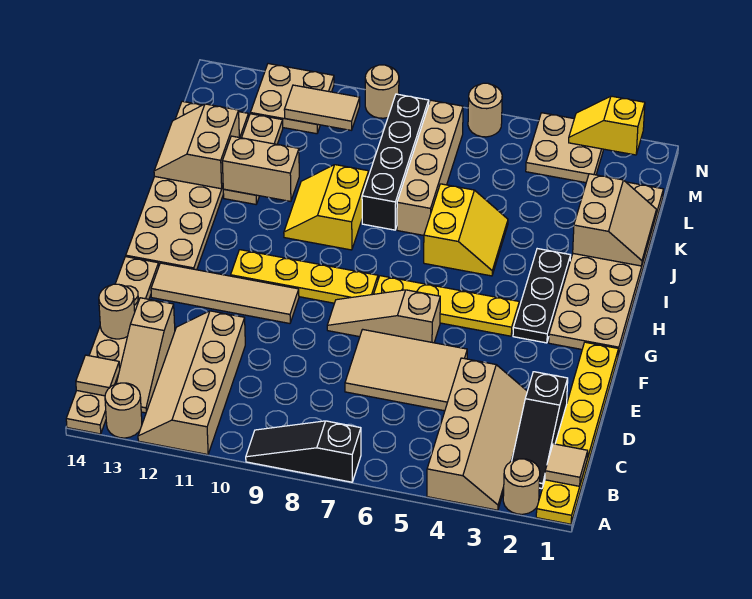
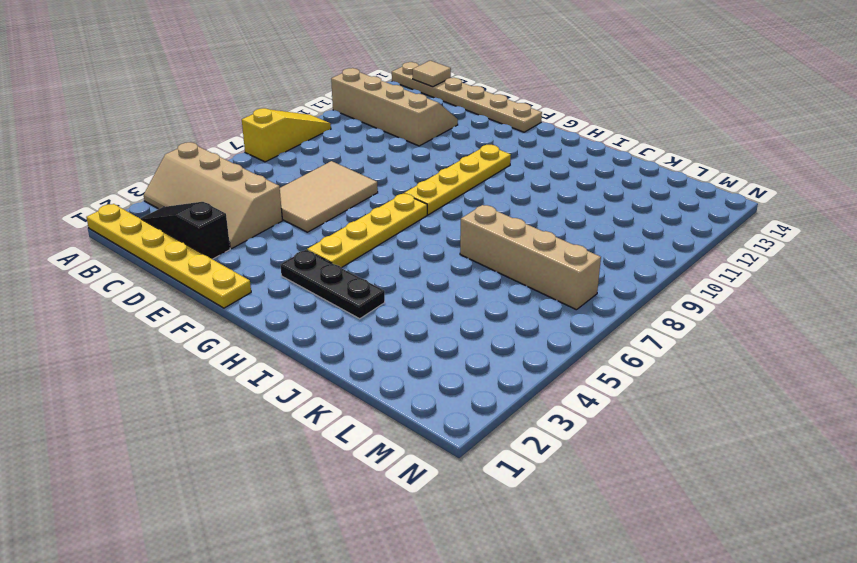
yellow 1x3 slope [242,108,331,162] -> black 1x3 slope [246,421,361,482]
none -> tan 1x1 round brick [503,459,540,514]
none -> tan 1x1 round brick [105,383,142,438]
none -> tan 1x3 slope [117,298,175,413]
none -> tan 1x3 slope [327,290,440,343]

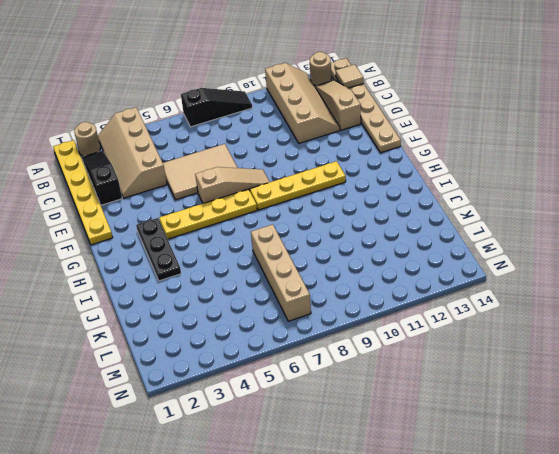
none -> tan 1x4 tile [151,263,299,323]
none -> tan 2x6 plate [549,182,663,355]
none -> tan 2x6 plate [126,101,249,270]
none -> yellow 2x2 slope [424,184,508,276]

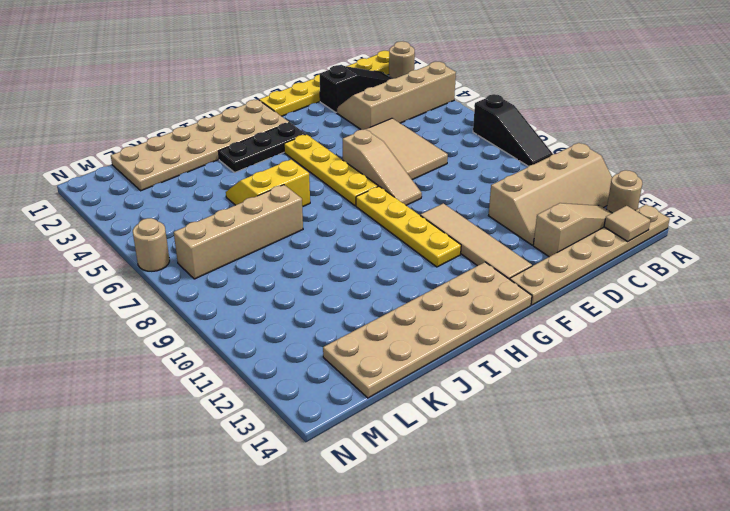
none -> yellow 2x2 slope [284,165,369,250]
none -> black 1x4 brick [362,94,429,230]
none -> tan 1x3 plate [223,114,283,204]
none -> tan 2x2 plate [526,113,604,183]

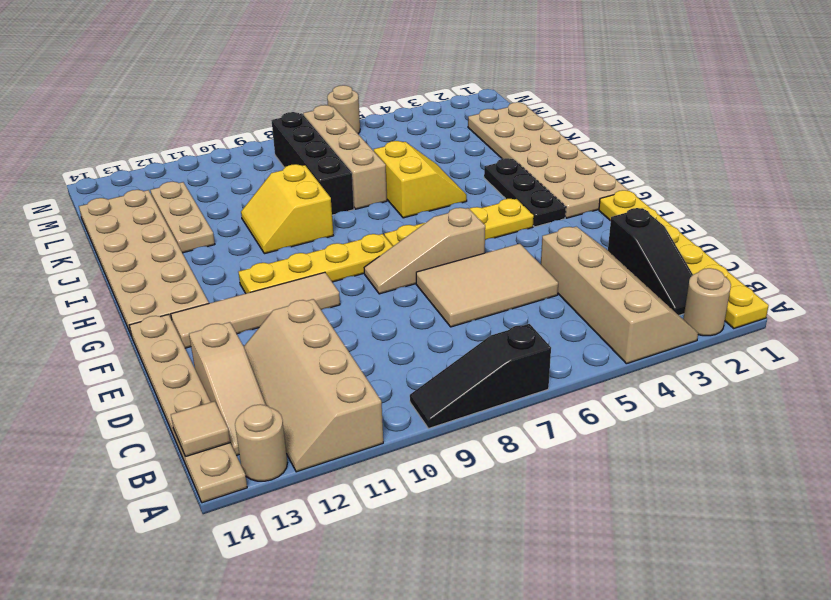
none -> tan 2x2 plate [526,113,604,183]
none -> tan 2x2 plate [250,64,334,134]
none -> tan 1x1 round brick [365,65,399,118]
none -> tan 1x1 tile [545,444,588,486]

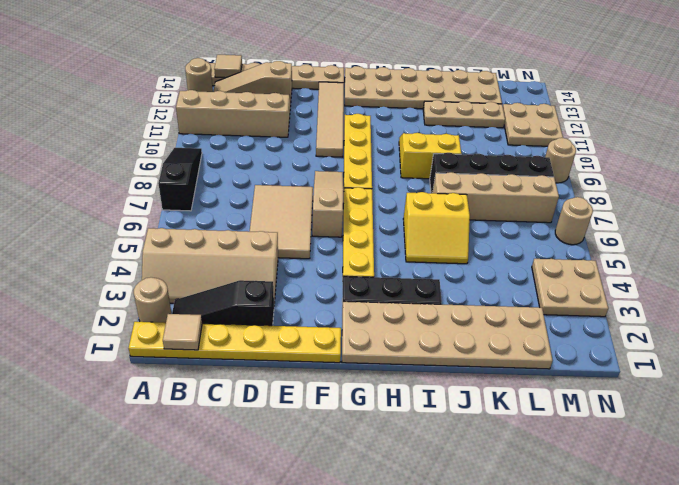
none -> tan 1x1 round brick [99,284,135,339]
none -> tan 2x2 slope [573,174,656,266]
none -> tan 1x2 brick [222,136,299,201]
none -> tan 2x2 slope [154,104,239,189]

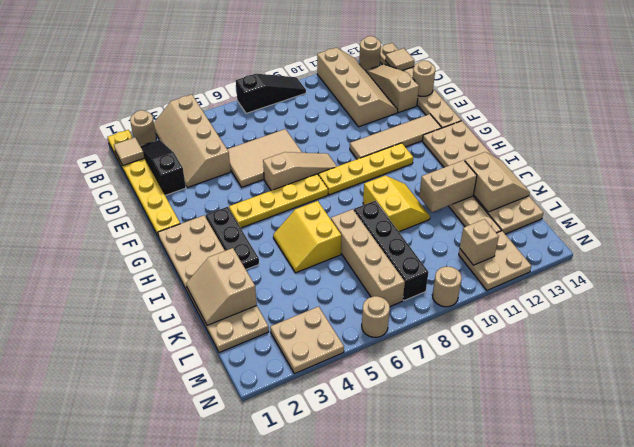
tan 1x1 brick [460,219,499,265] -> tan 1x2 tile [284,85,360,130]
none -> yellow 1x2 slope [569,96,645,155]

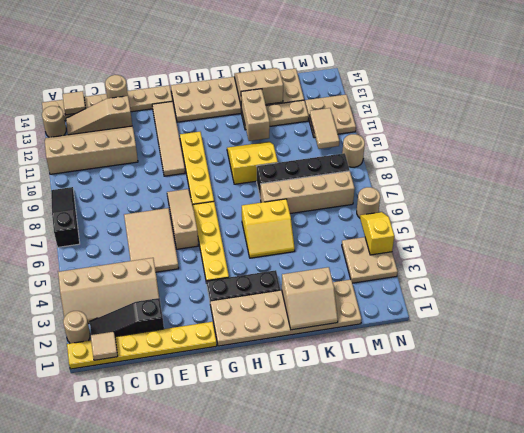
yellow 1x2 slope [360,212,394,255] -> yellow 1x2 slope moved to [569,96,645,155]

